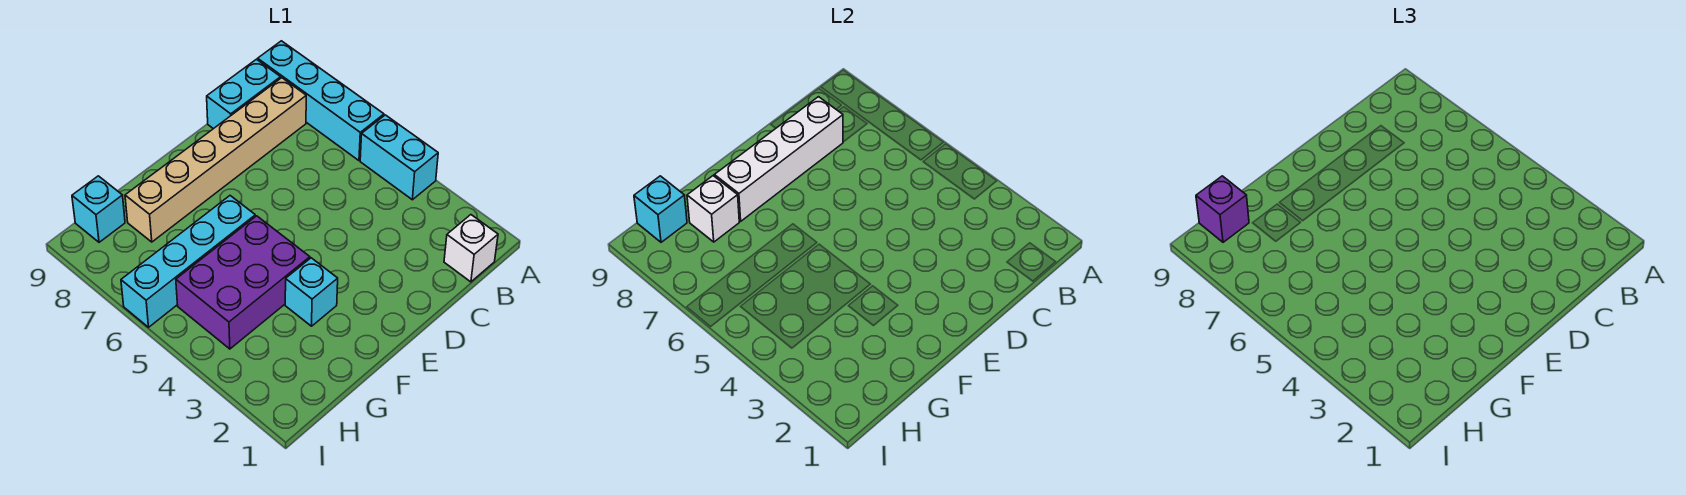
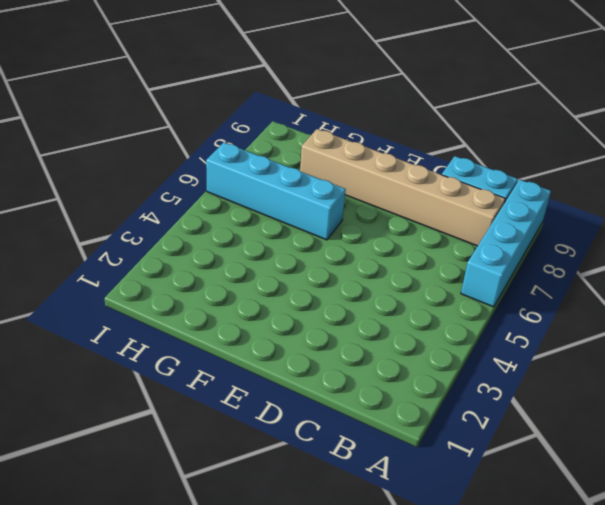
none -> cyan 1x2 brick [360,115,438,200]
none -> white 1x1 brick [444,215,498,282]
none -> cyan 1x1 brick [285,258,338,326]

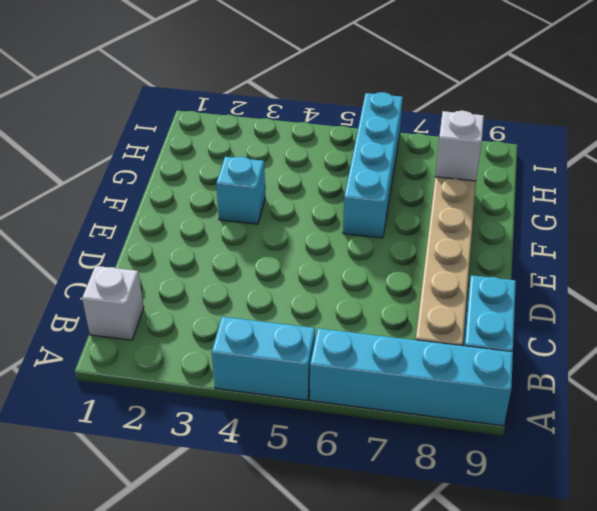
none -> purple 2x3 brick [176,216,310,349]
none -> cyan 1x1 brick [72,176,125,242]
none -> white 1x4 brick [714,97,843,221]

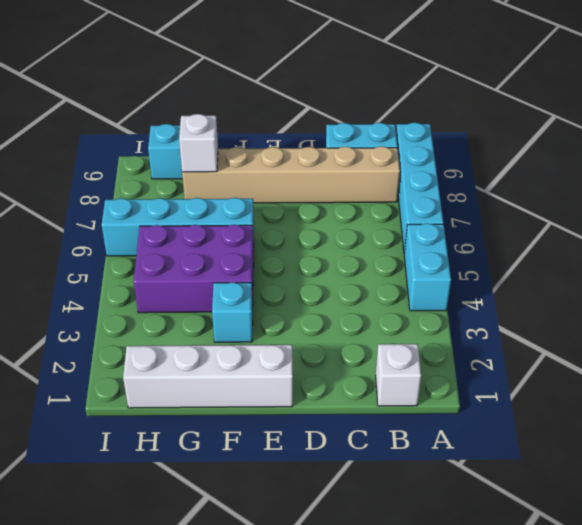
white 1x4 brick [123,345,293,408] -> white 1x4 brick moved to [714,97,843,221]
none -> cyan 1x1 brick [634,176,687,242]
none -> purple 1x1 brick [1196,176,1249,242]

